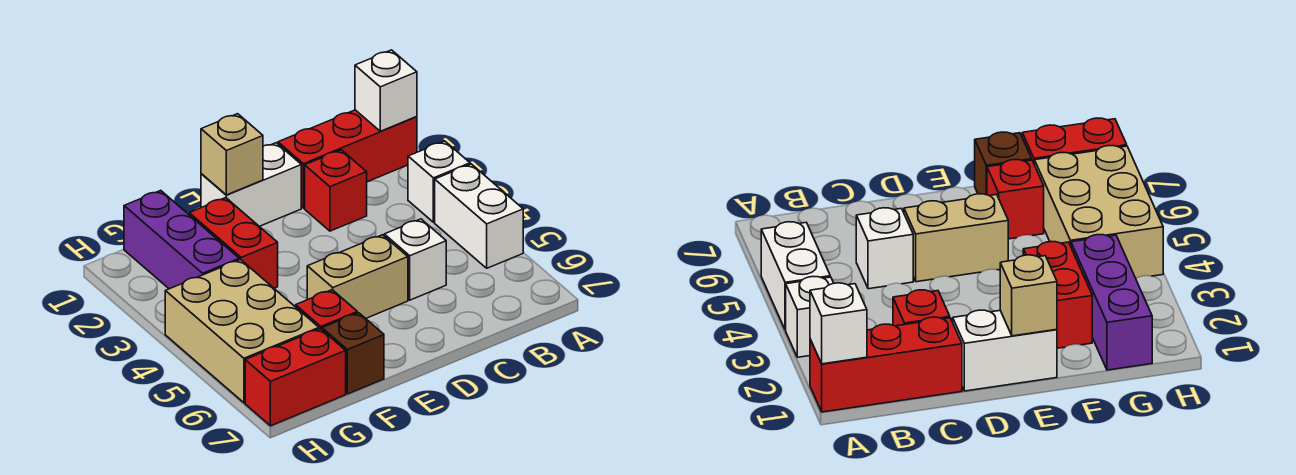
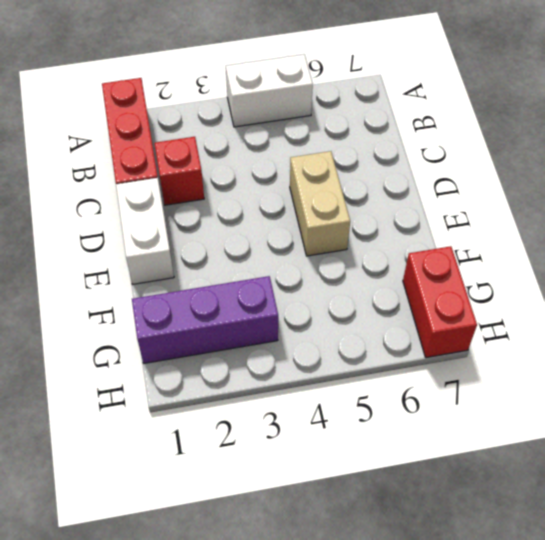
none -> white 1x1 brick [408,141,470,222]
none -> white 1x1 brick [384,219,446,300]
none -> red 1x2 brick [189,198,278,288]

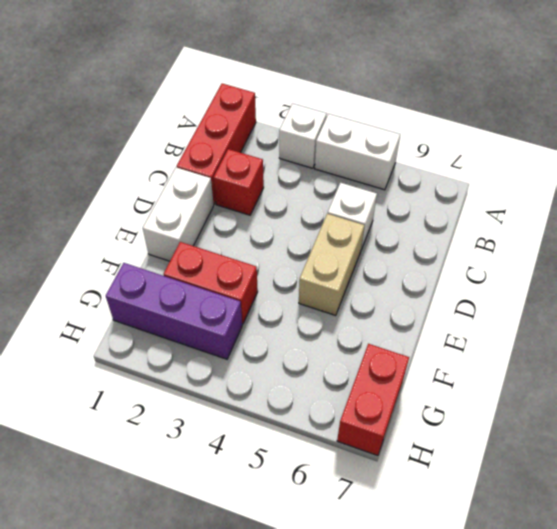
none -> red 1x1 brick [296,290,357,330]
none -> brown 1x1 brick [322,313,384,394]
none -> tan 2x3 brick [165,260,319,403]

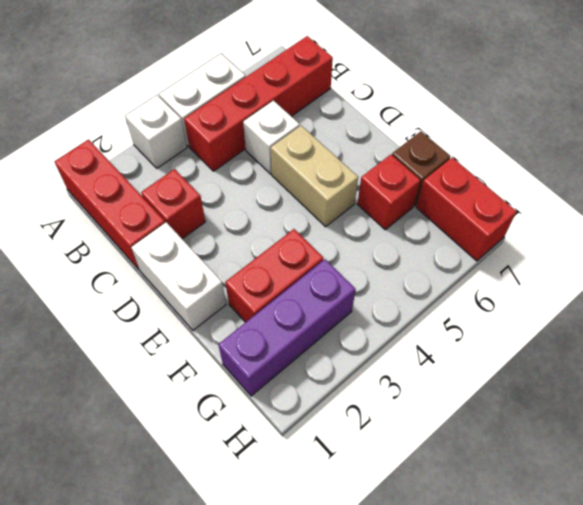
red 1x4 brick [184,36,333,171] -> none
none -> tan 2x3 brick [165,260,319,403]
none -> white 1x1 brick [355,50,417,131]
none -> tan 1x1 brick [201,114,263,195]

